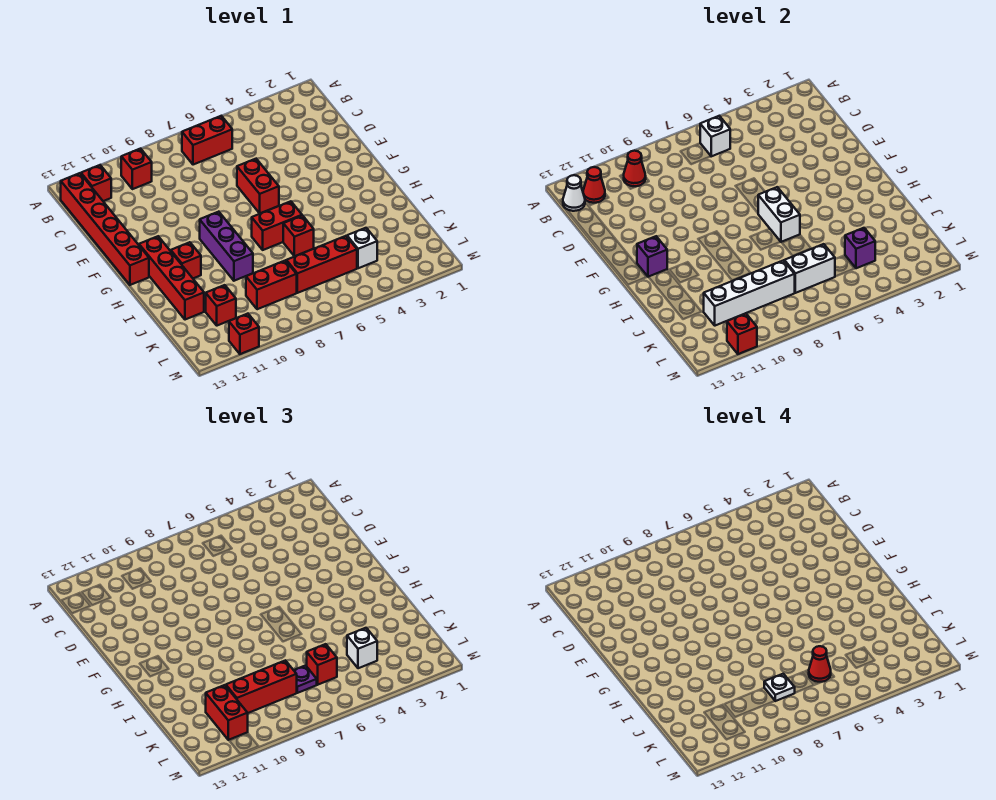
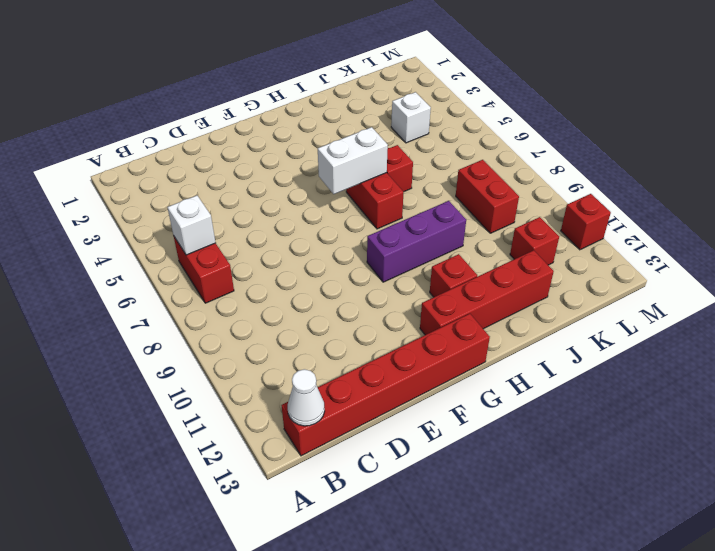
none -> red 1x1 brick [121,149,152,189]
none -> red 1x1 brick [81,165,111,201]
none -> red 1x2 brick [237,159,279,213]
none -> red 1x3 brick [286,236,357,293]

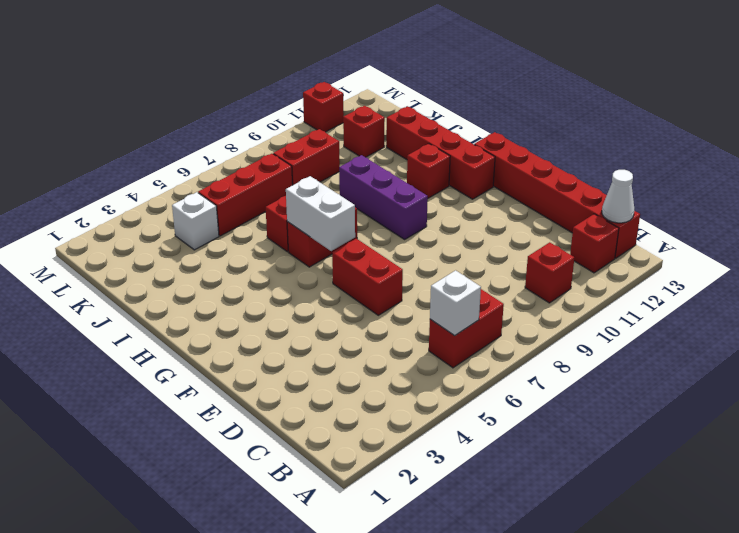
none -> red 1x1 cone [624,151,646,186]
none -> red 1x1 cone [583,167,605,203]
none -> purple 1x1 brick [637,236,667,277]
none -> purple 1x1 brick [845,228,875,268]

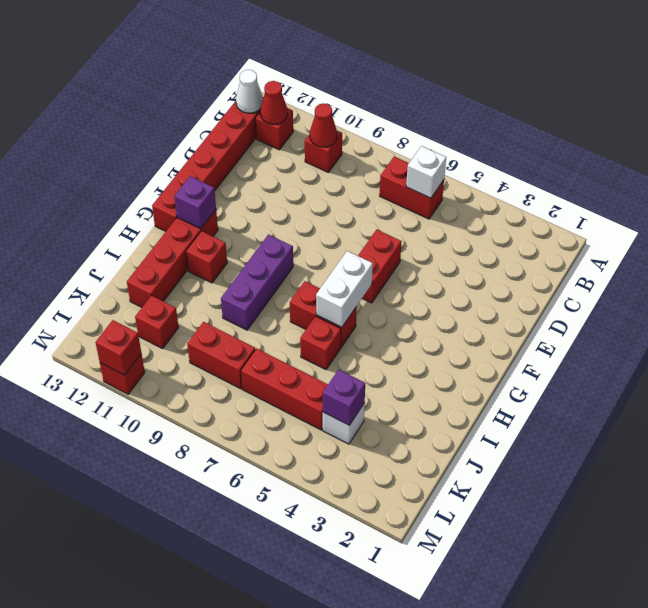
none -> white 1x2 brick [784,244,835,293]
none -> white 1x4 brick [704,260,795,326]
none -> white 1x1 brick [347,628,377,668]
none -> red 1x1 brick [307,644,337,685]

